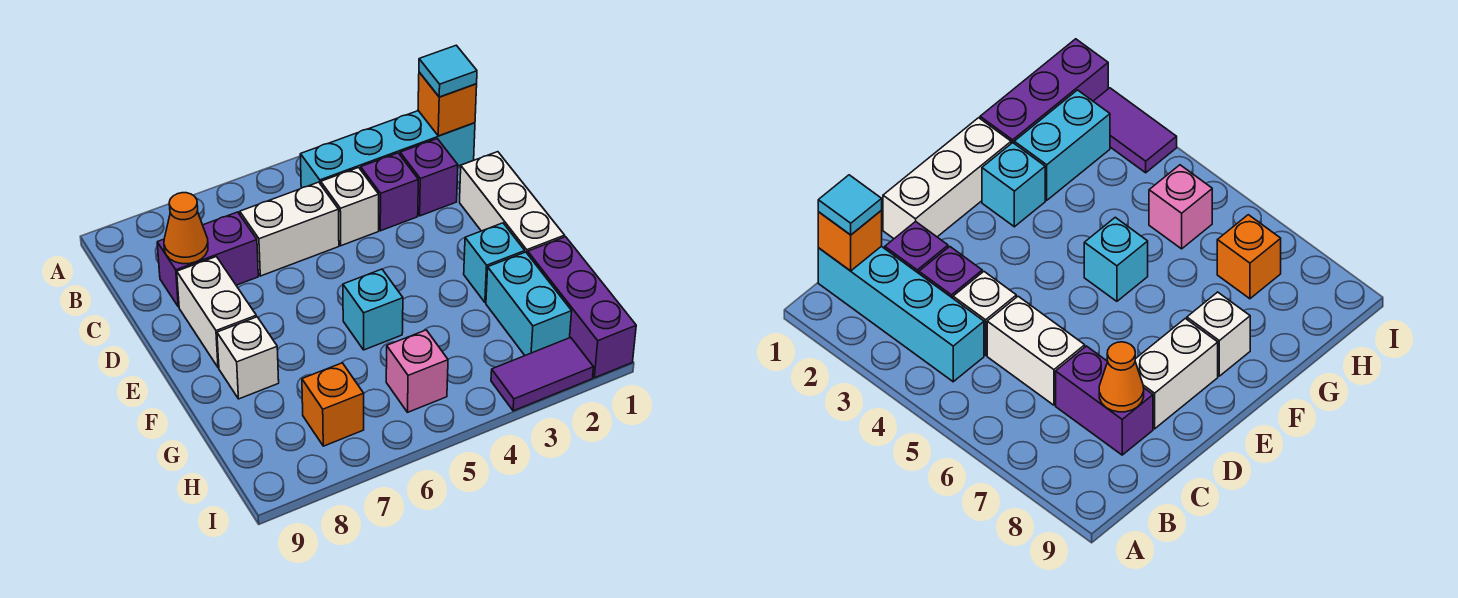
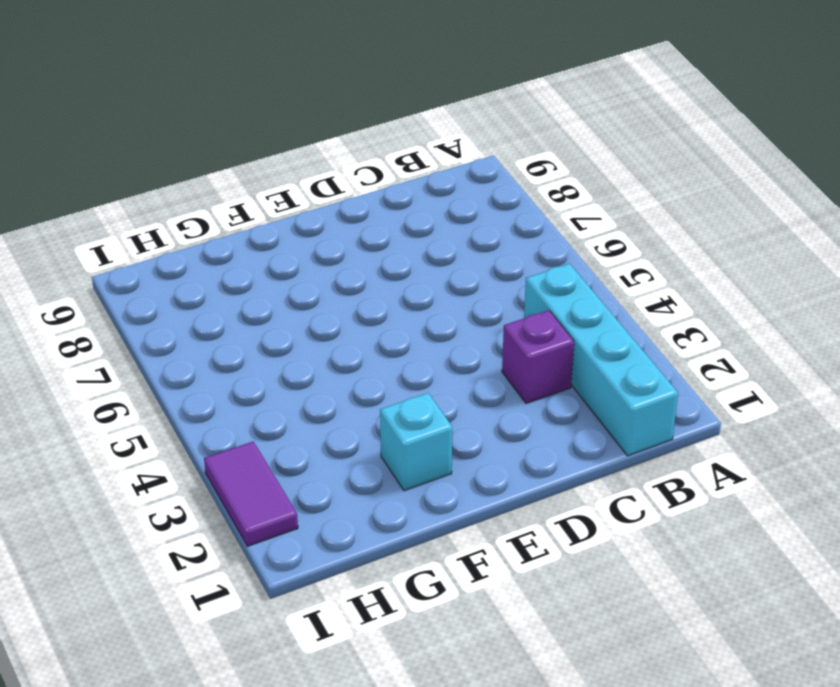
none -> purple 1x1 brick [400,139,458,216]
none -> white 1x1 brick [321,168,379,246]
none -> white 1x2 brick [240,182,339,276]

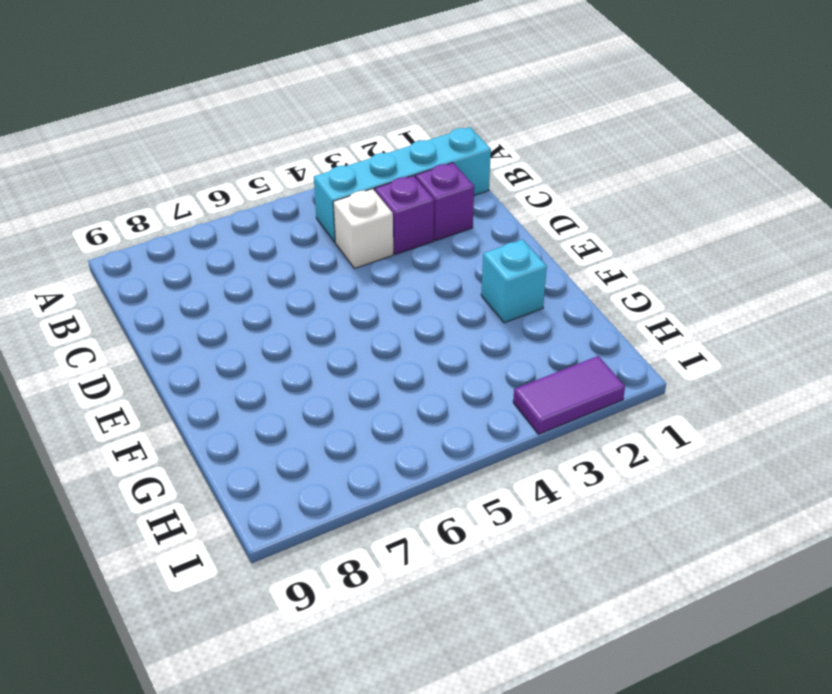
none -> white 1x2 brick [240,182,339,276]
none -> purple 1x2 brick [157,212,258,307]
none -> white 1x3 brick [460,152,565,254]

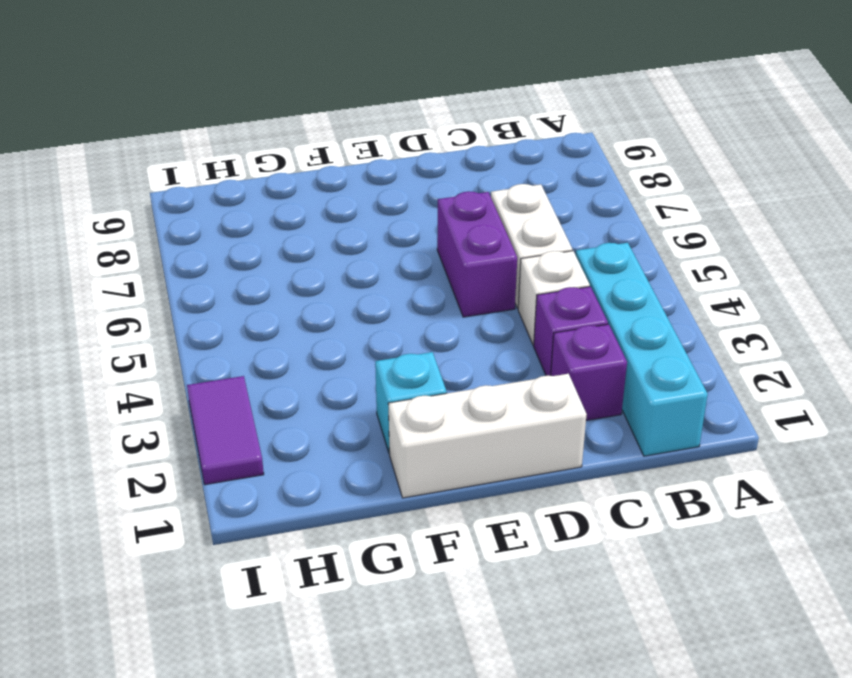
purple 1x2 brick [437,191,517,317] -> purple 1x2 brick moved to [157,212,258,307]
none -> white 1x2 brick [177,257,256,368]
none -> cyan 1x1 brick [343,269,403,350]
none -> white 1x1 brick [217,317,279,399]

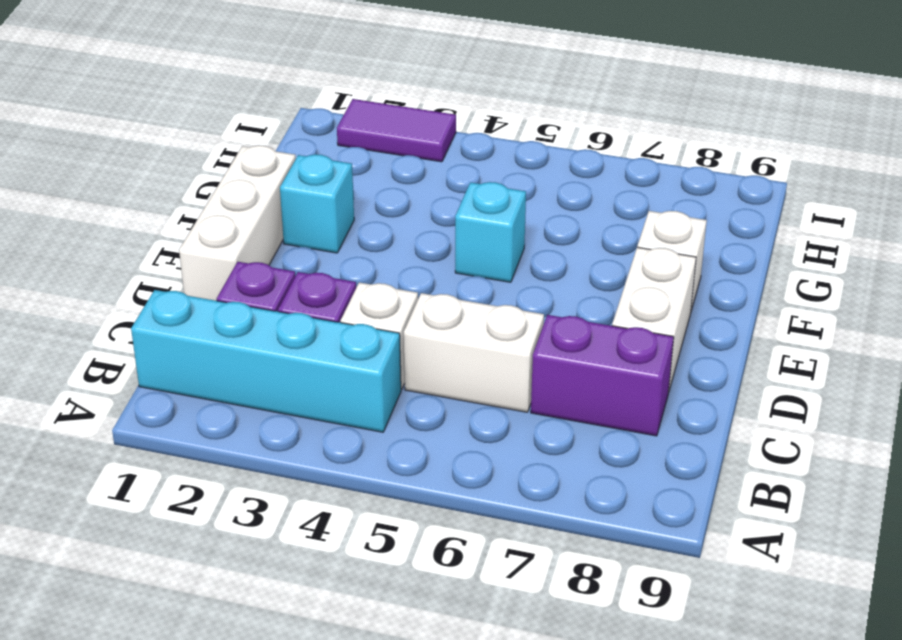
none -> purple 1x3 brick [528,237,636,378]
none -> cyan 1x2 brick [486,252,572,355]
none -> pink 1x1 brick [386,330,448,412]

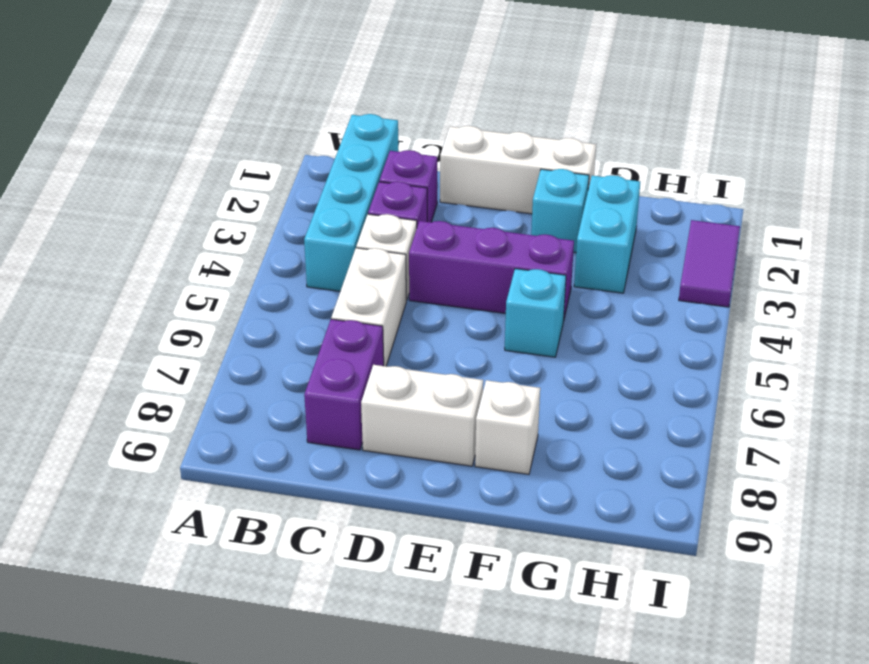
purple 1x3 brick [409,221,574,318] -> purple 1x3 brick moved to [528,237,636,378]
cyan 1x2 brick [574,175,640,293] -> cyan 1x2 brick turned to [486,252,572,355]
none -> pink 1x1 brick [386,330,448,412]
none -> orange 1x1 brick [302,363,364,446]
none -> orange 1x1 brick [418,72,477,136]

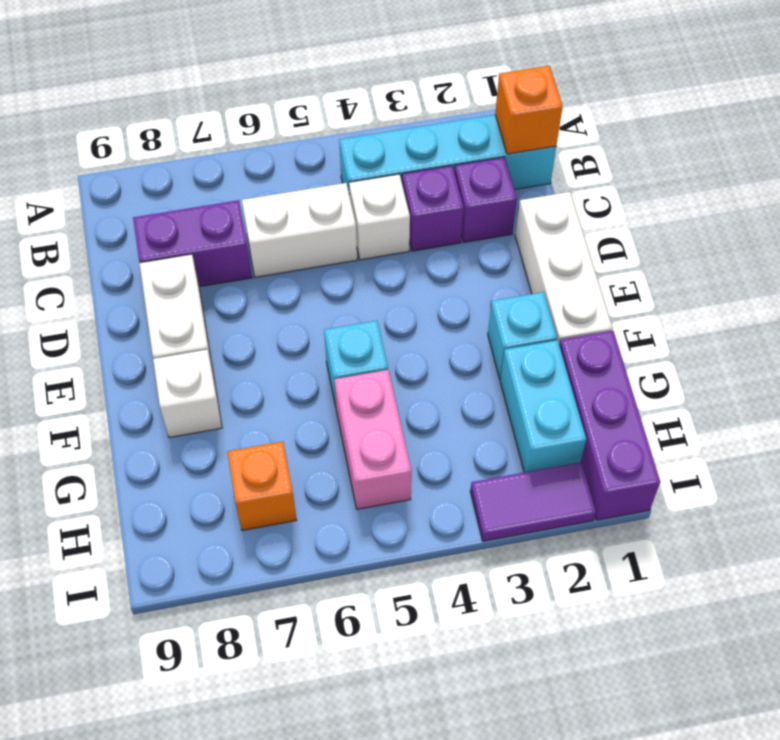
pink 1x2 brick [334,370,411,509] -> pink 1x1 brick [386,330,448,412]
none -> orange 1x1 cone [164,193,208,264]
none -> cyan 1x1 tile [419,45,477,97]

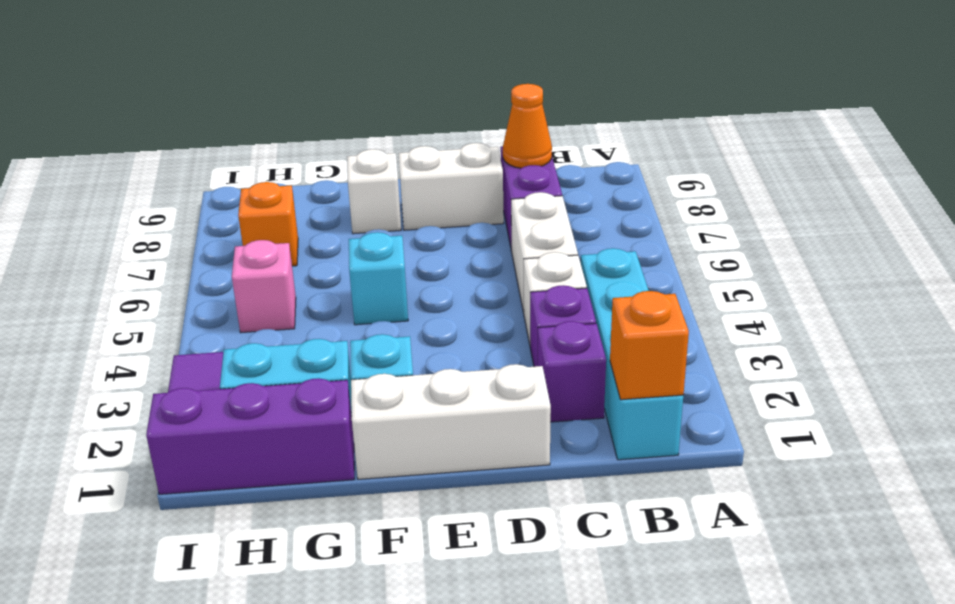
none -> cyan 1x1 tile [419,45,477,97]

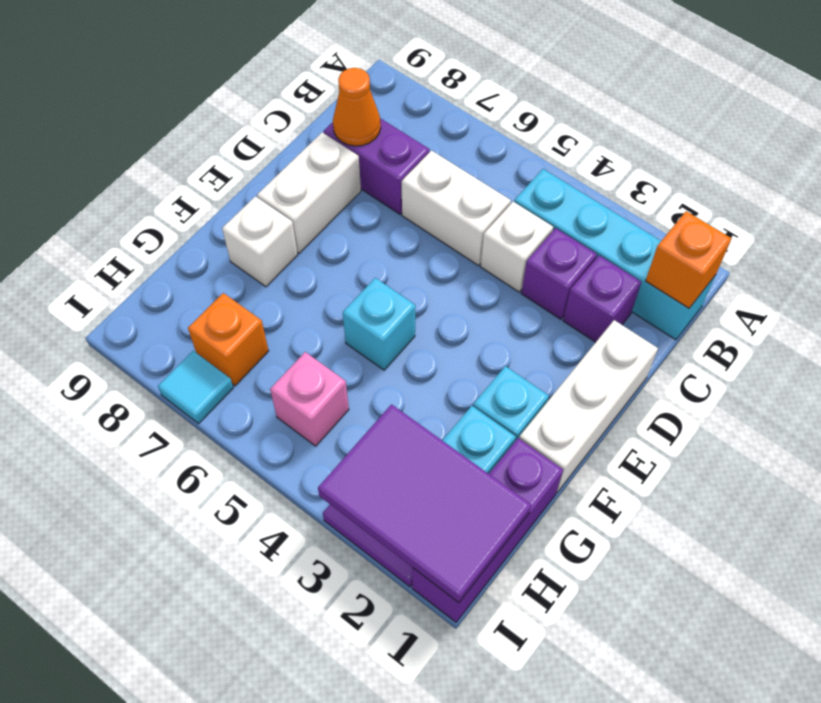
purple 2x3 tile [318,404,531,603] -> none
cyan 1x1 tile [158,351,233,424] -> cyan 1x1 tile moved to [419,45,477,97]

